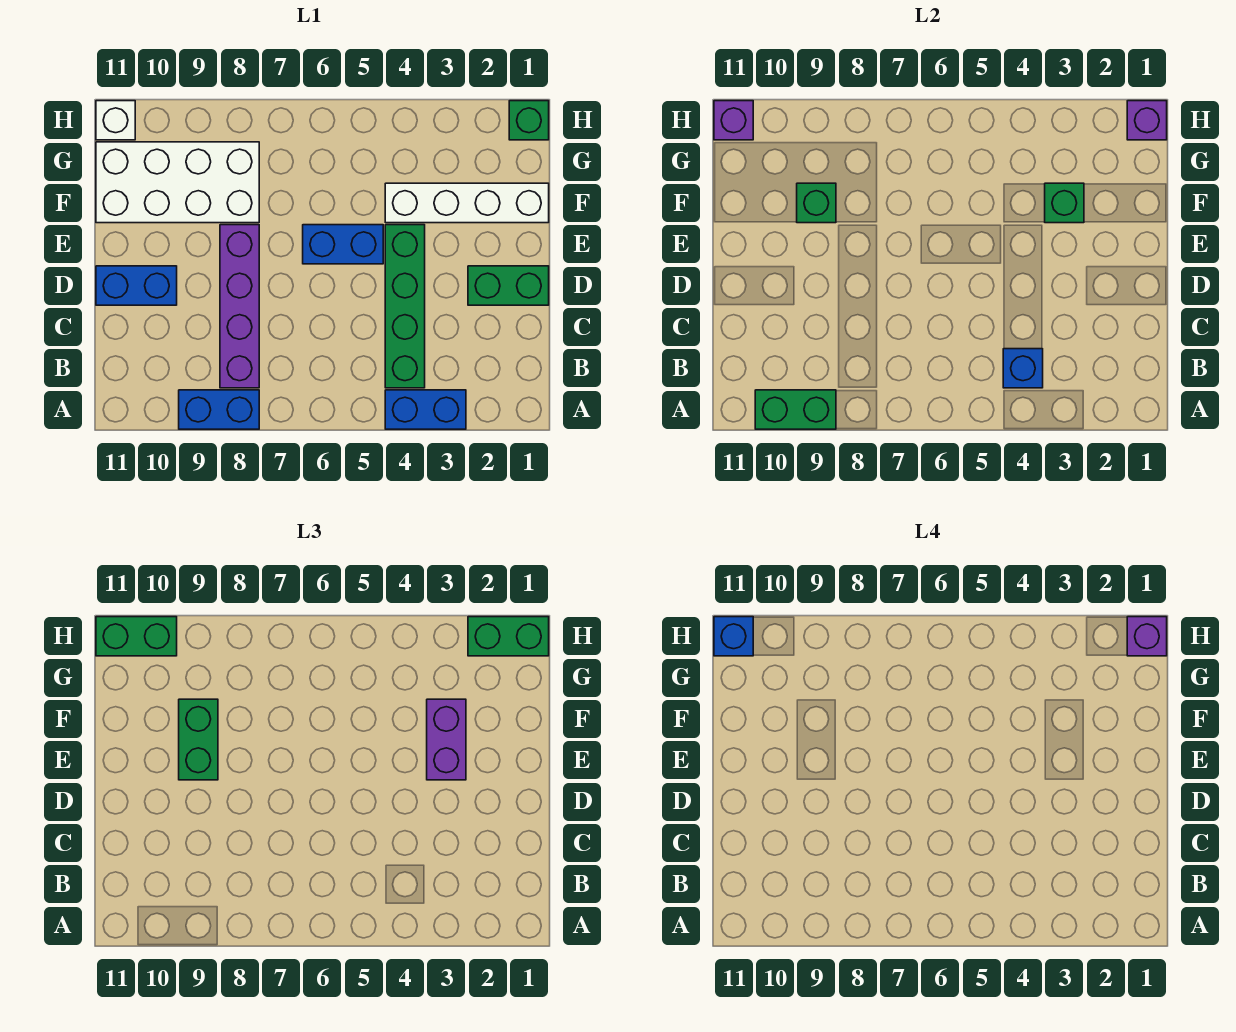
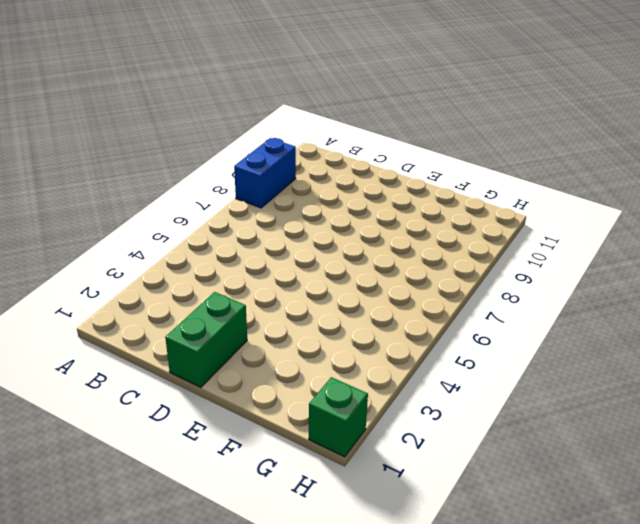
none -> blue 1x2 brick [385,390,466,429]
none -> green 1x4 brick [385,225,425,388]
none -> purple 1x4 brick [220,225,259,388]

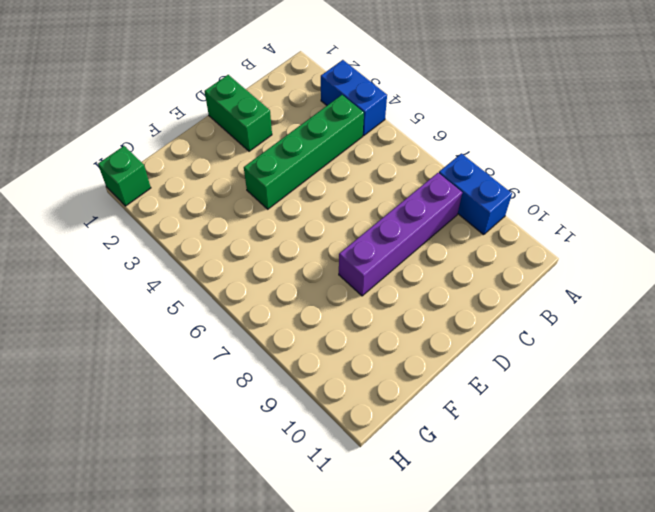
none -> blue 1x2 brick [96,266,177,305]
none -> blue 1x2 brick [303,225,383,264]
none -> white 1x4 brick [385,183,549,223]

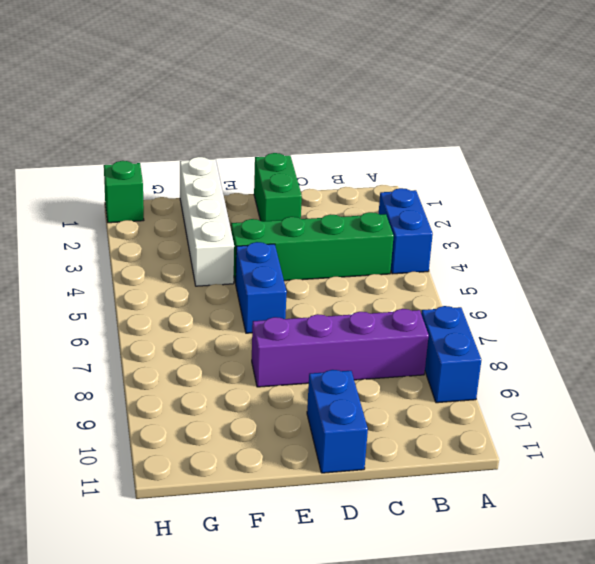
none -> white 2x4 brick [96,142,259,223]
none -> white 1x1 brick [96,101,135,140]
none -> green 1x2 brick [755,390,836,429]

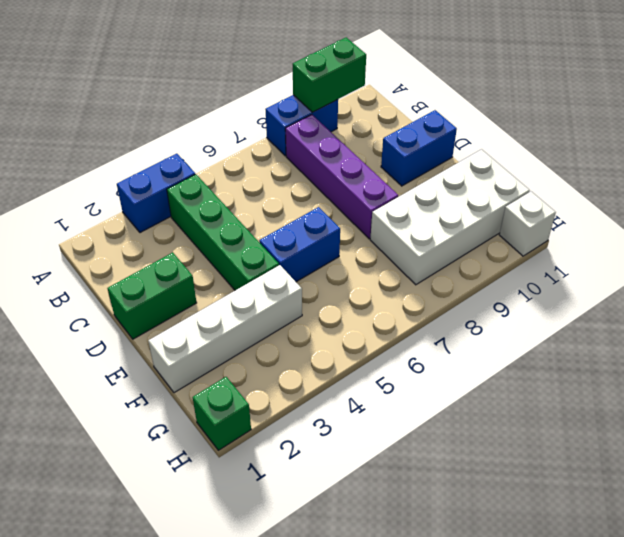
none -> blue 1x1 brick [1003,349,1043,388]
none -> green 1x1 brick [1045,183,1084,223]
none -> green 1x1 brick [797,183,836,223]

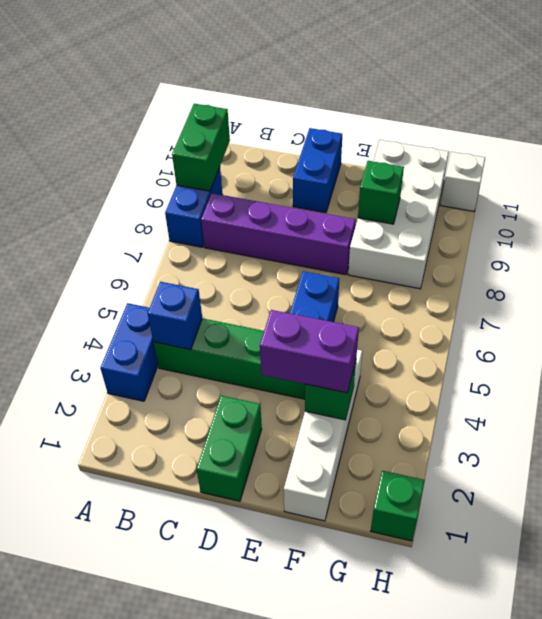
none -> purple 1x1 brick [1127,101,1167,140]
none -> purple 1x1 brick [714,101,753,140]
none -> green 1x2 brick [179,699,218,780]

